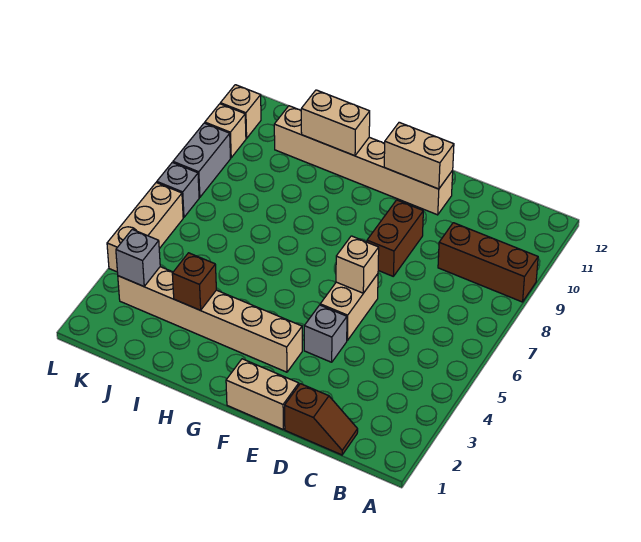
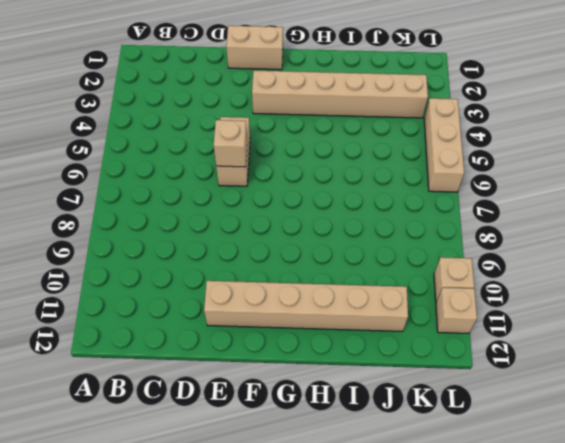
none -> brown 1x3 brick [438,223,538,302]
none -> brown 1x2 slope [285,384,358,455]
none -> grey 1x1 brick [304,305,347,362]

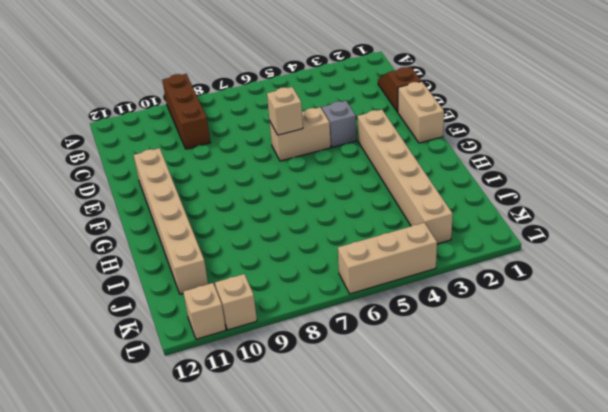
none -> brown 1x2 brick [367,200,423,276]
none -> grey 1x1 brick [157,162,199,218]
none -> grey 1x2 brick [173,123,231,197]

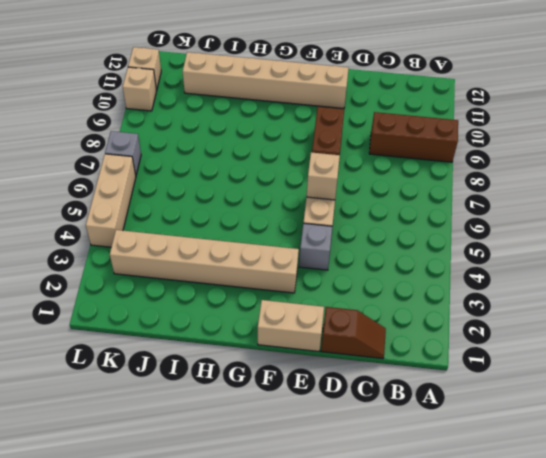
none -> grey 1x2 brick [173,123,231,197]
none -> tan 1x2 brick [384,122,454,189]
none -> tan 1x2 brick [301,90,370,156]

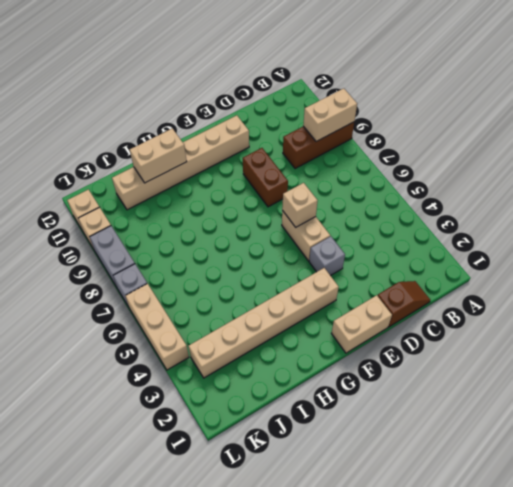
tan 1x2 brick [303,88,357,141] -> tan 1x2 brick moved to [384,122,454,189]
none -> brown 1x1 brick [172,253,216,310]
none -> grey 1x1 brick [116,229,160,286]

